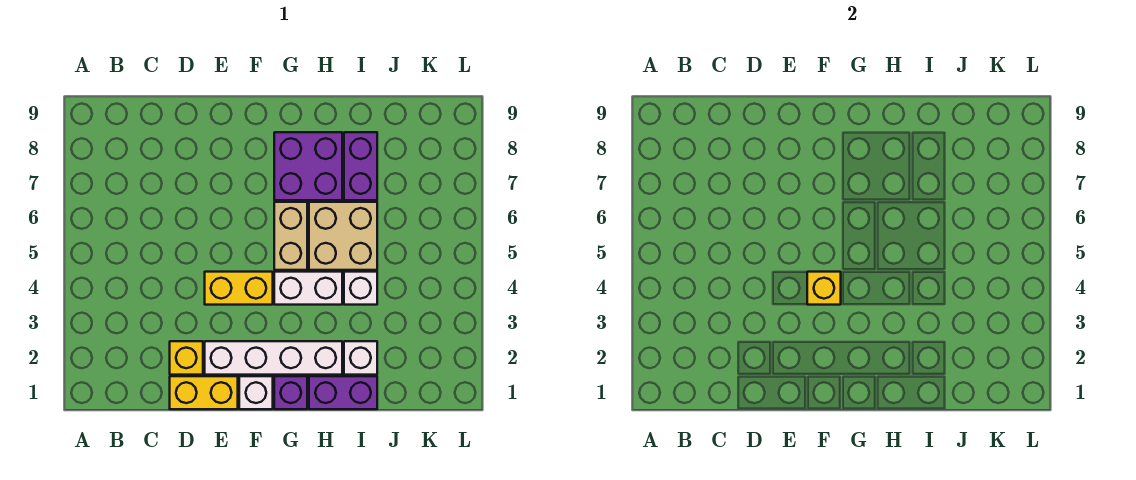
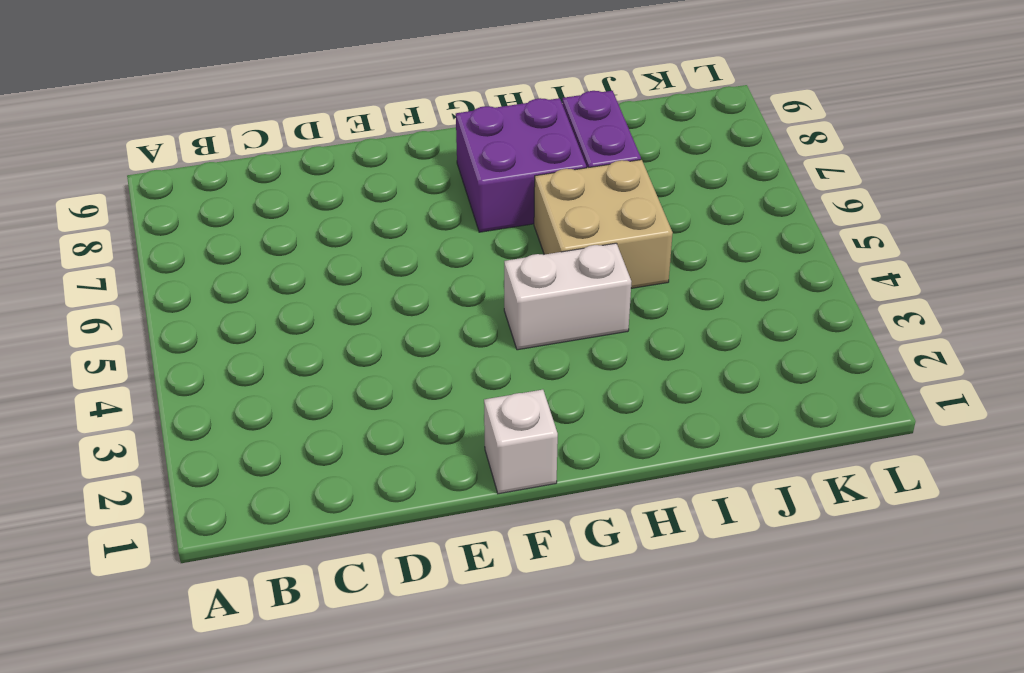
none -> yellow 1x2 brick [170,376,238,409]
none -> yellow 1x1 brick [170,341,203,375]
none -> white 1x4 brick [205,341,342,375]

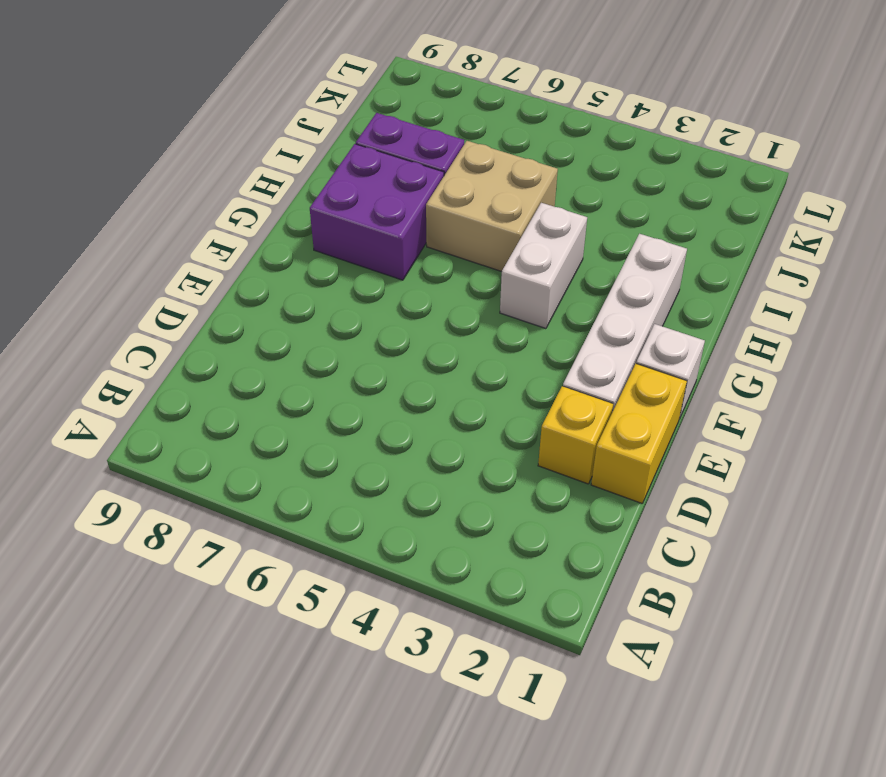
none -> yellow 1x2 brick [205,272,273,305]
none -> purple 1x1 brick [274,376,307,409]
none -> tan 1x2 brick [274,202,307,270]

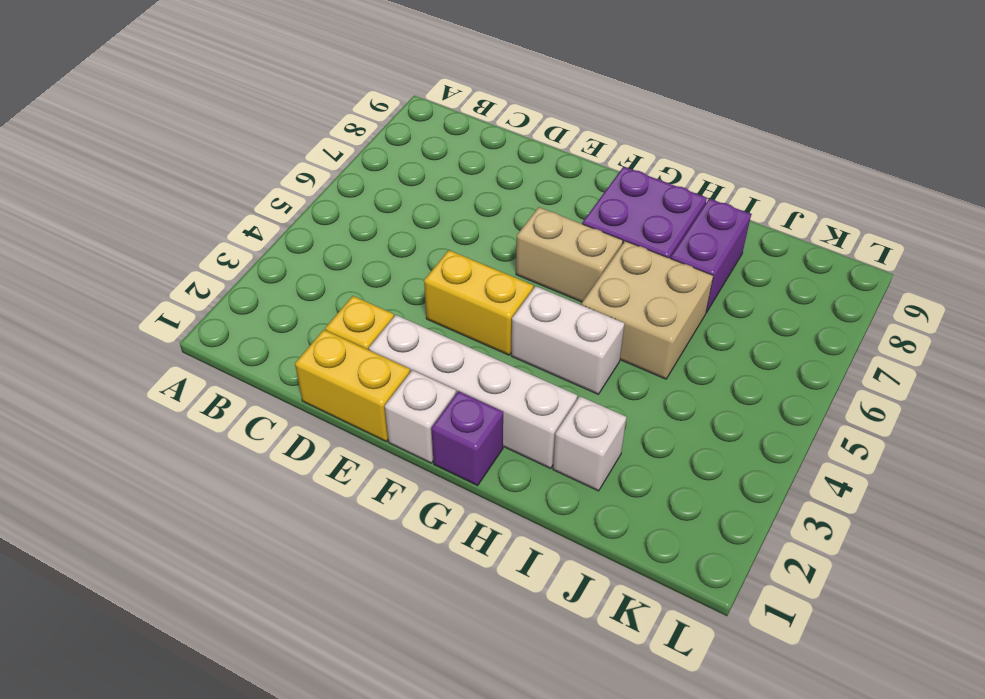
tan 1x2 brick [516,207,623,302] -> tan 1x2 brick turned to [274,202,307,270]
none -> purple 1x2 brick [309,376,377,409]
none -> white 1x1 brick [344,272,377,305]
none -> yellow 1x1 brick [807,272,841,305]

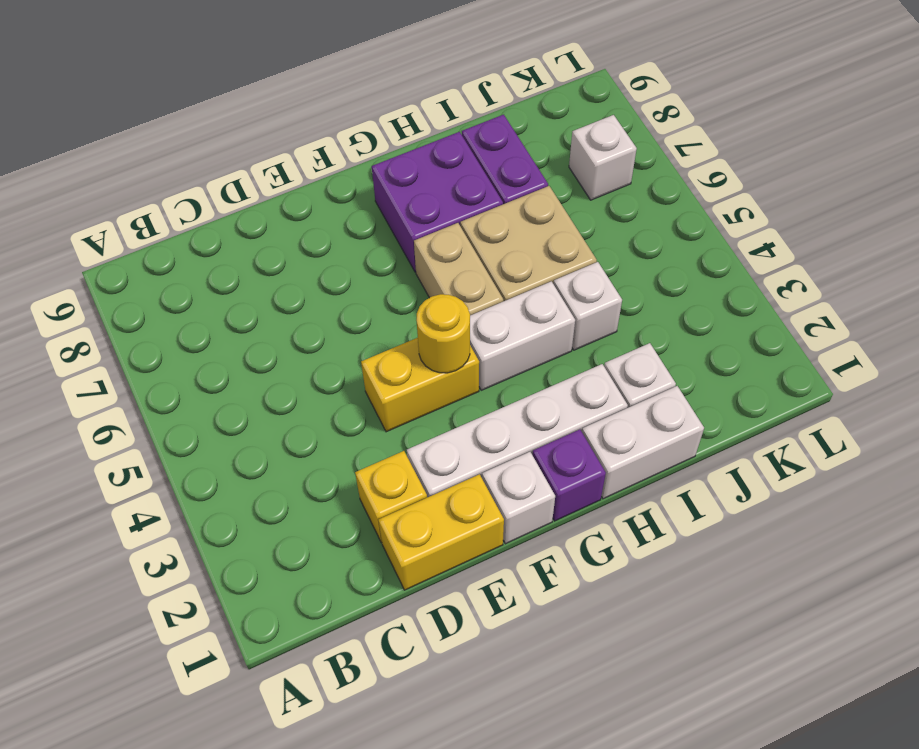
yellow 1x1 round brick [416,294,470,373] -> yellow 1x1 brick [807,272,841,305]
white 1x2 brick [582,386,704,499] -> purple 1x2 brick [309,376,377,409]
white 1x1 brick [569,115,637,200] -> none

